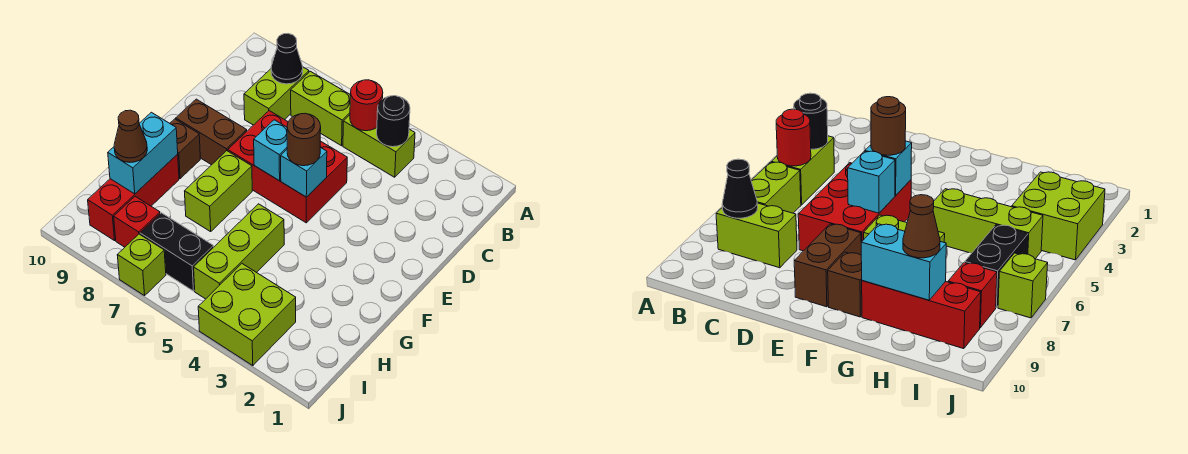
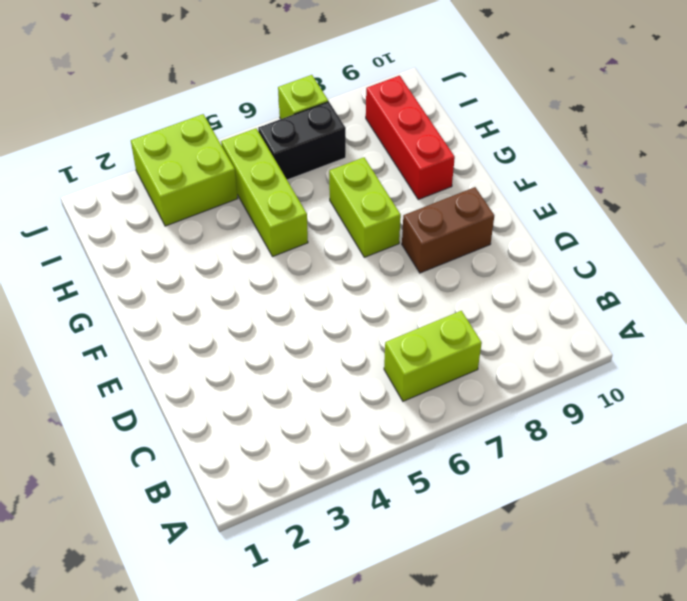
none -> lime 1x2 brick [343,115,415,177]
none -> lime 1x2 brick [244,67,309,125]
none -> red 2x3 brick [228,111,347,223]

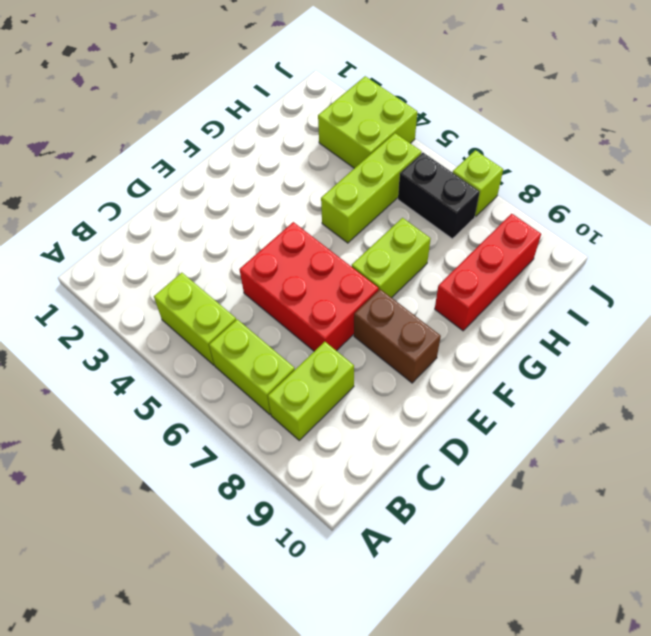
none -> brown 1x1 brick [170,119,200,179]
none -> red 1x1 brick [114,196,160,247]
none -> black 1x1 round brick [377,96,410,147]

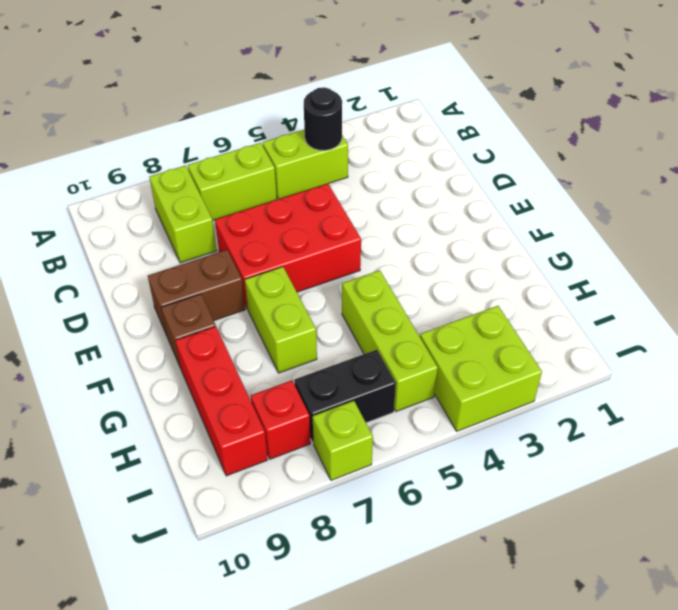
none -> red 1x1 round brick [350,80,383,131]
none -> black 1x1 cone [271,34,303,84]
none -> cyan 1x1 brick [281,147,327,197]

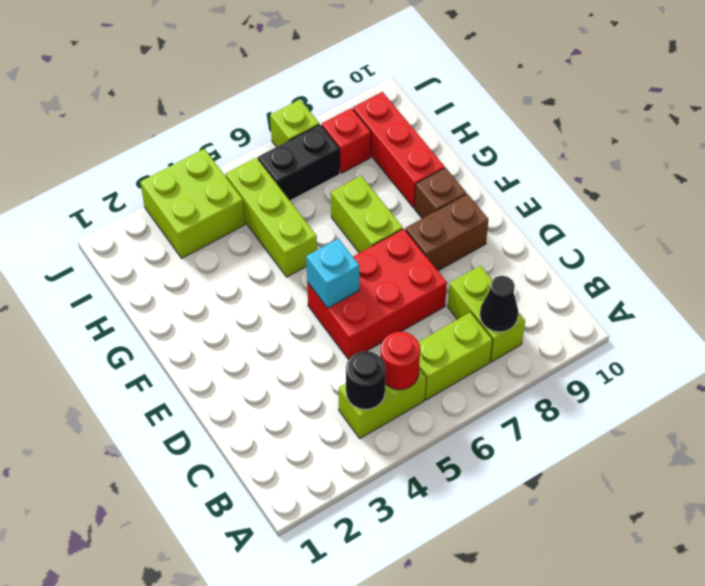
none -> cyan 1x1 brick [254,120,287,181]
none -> cyan 1x2 brick [108,112,178,194]
none -> brown 1x1 round brick [287,113,321,166]

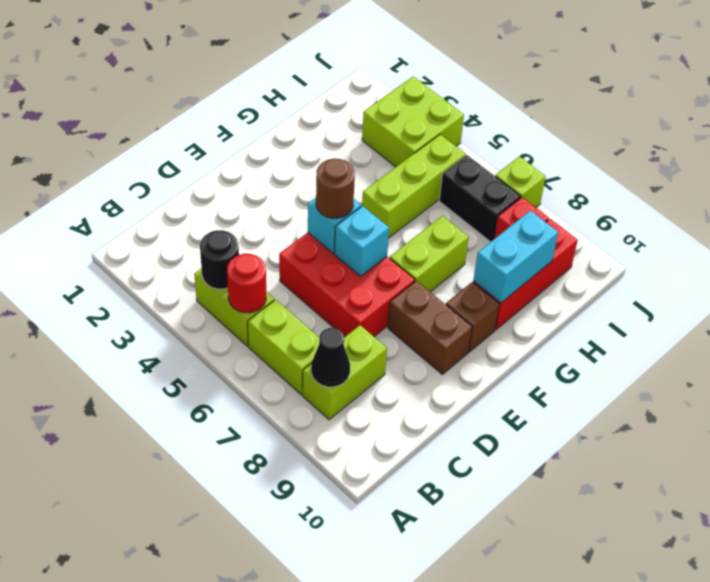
none -> brown 1x1 cone [114,110,147,163]

